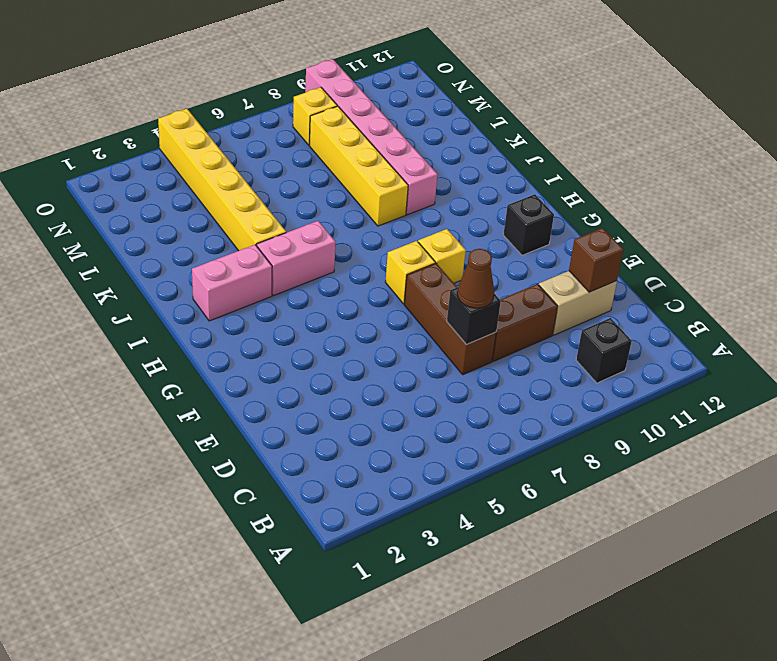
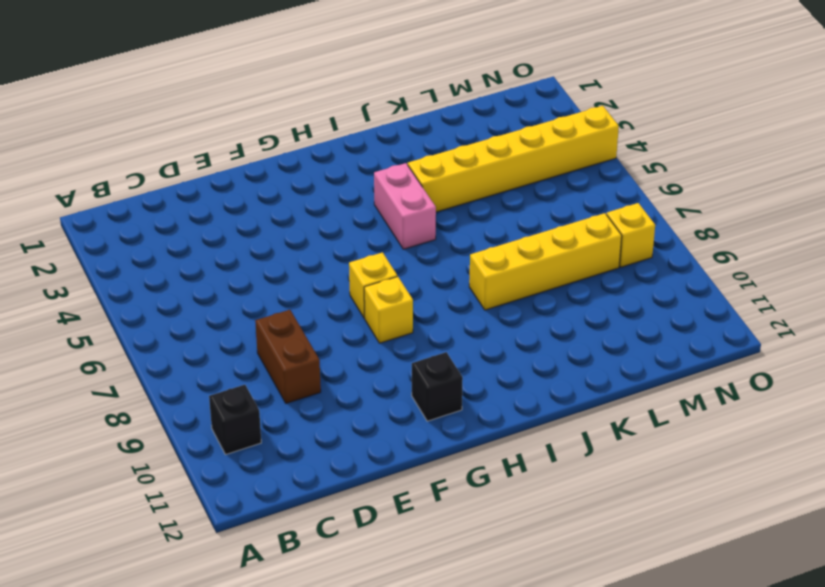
none -> brown 1x3 brick [404,263,496,375]
none -> tan 1x2 brick [539,271,617,335]
none -> pink 1x2 brick [192,245,272,321]

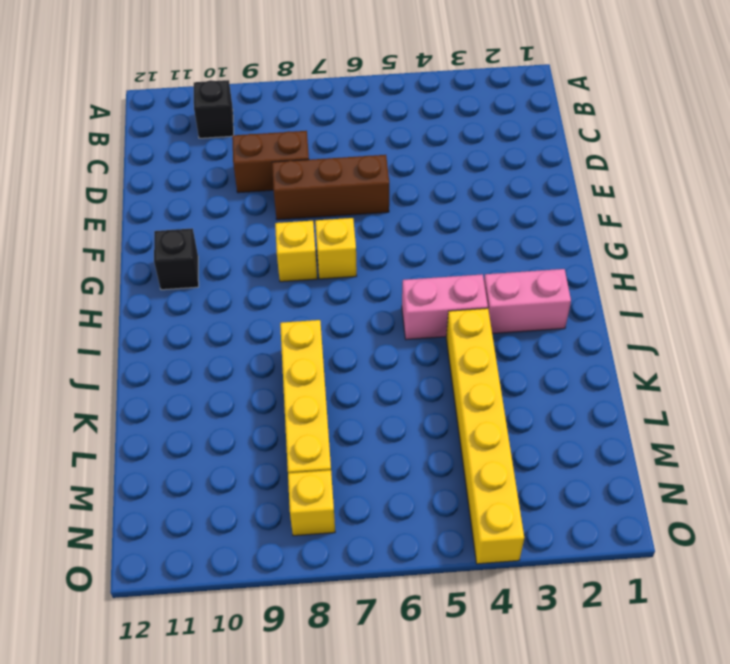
brown 1x3 brick [272,155,389,220] -> brown 1x3 brick turned to [404,263,496,375]
none -> tan 1x2 brick [539,271,617,335]
none -> pink 1x6 brick [305,59,438,215]
none -> black 1x1 brick [447,287,501,345]

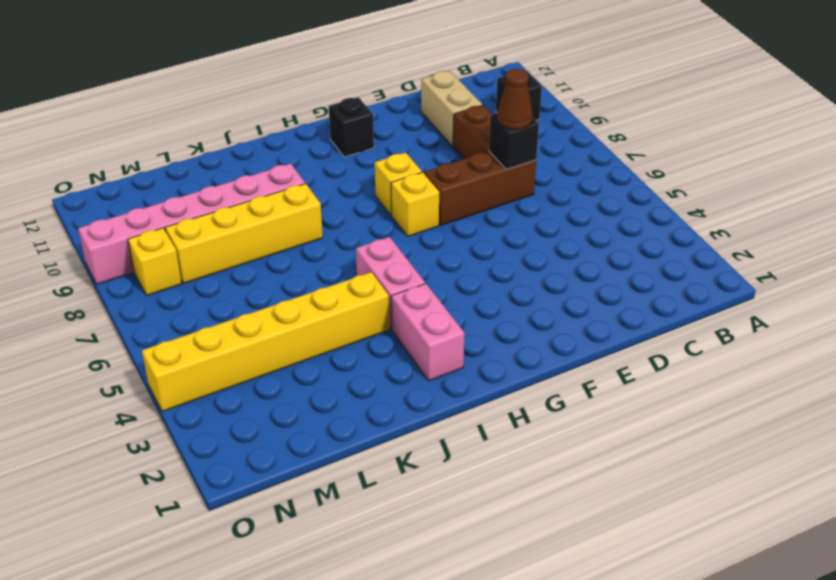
none -> brown 1x1 brick [569,228,624,292]

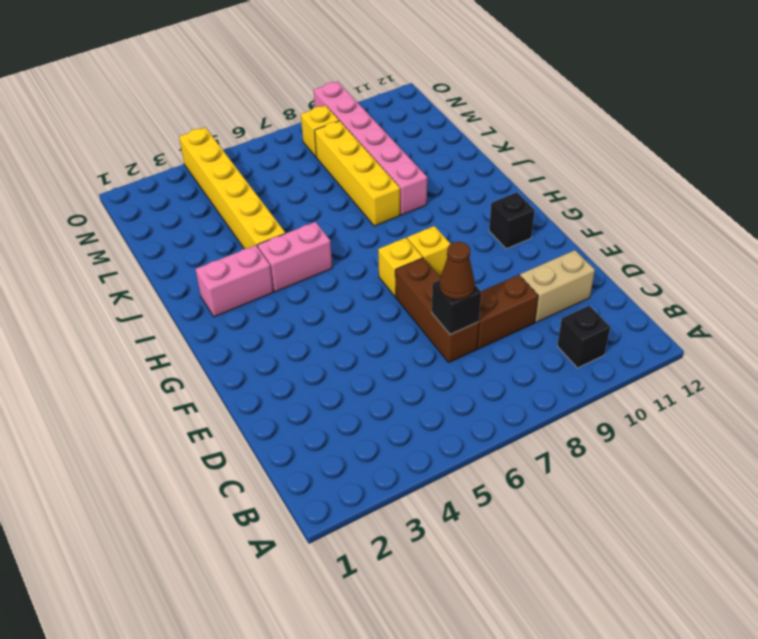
none -> brown 1x1 brick [569,228,624,292]

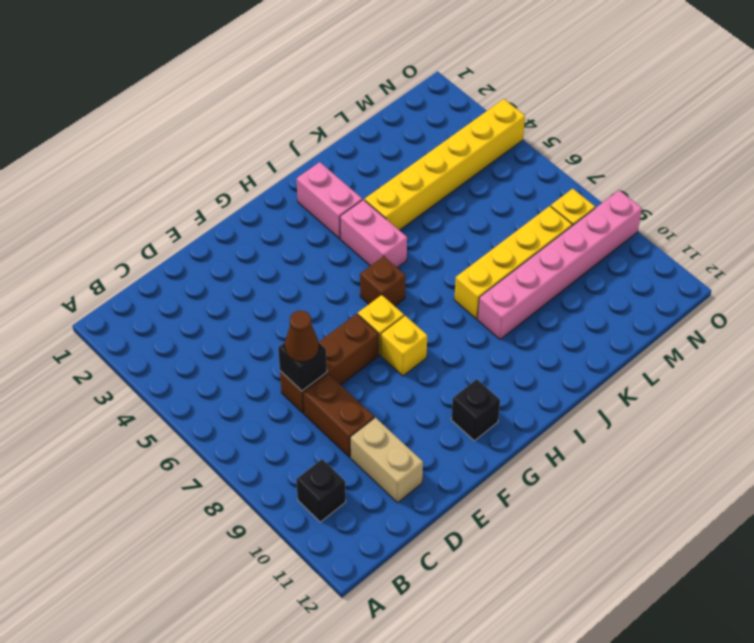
brown 1x1 brick [360,256,406,306] -> brown 1x1 brick moved to [569,228,624,292]

